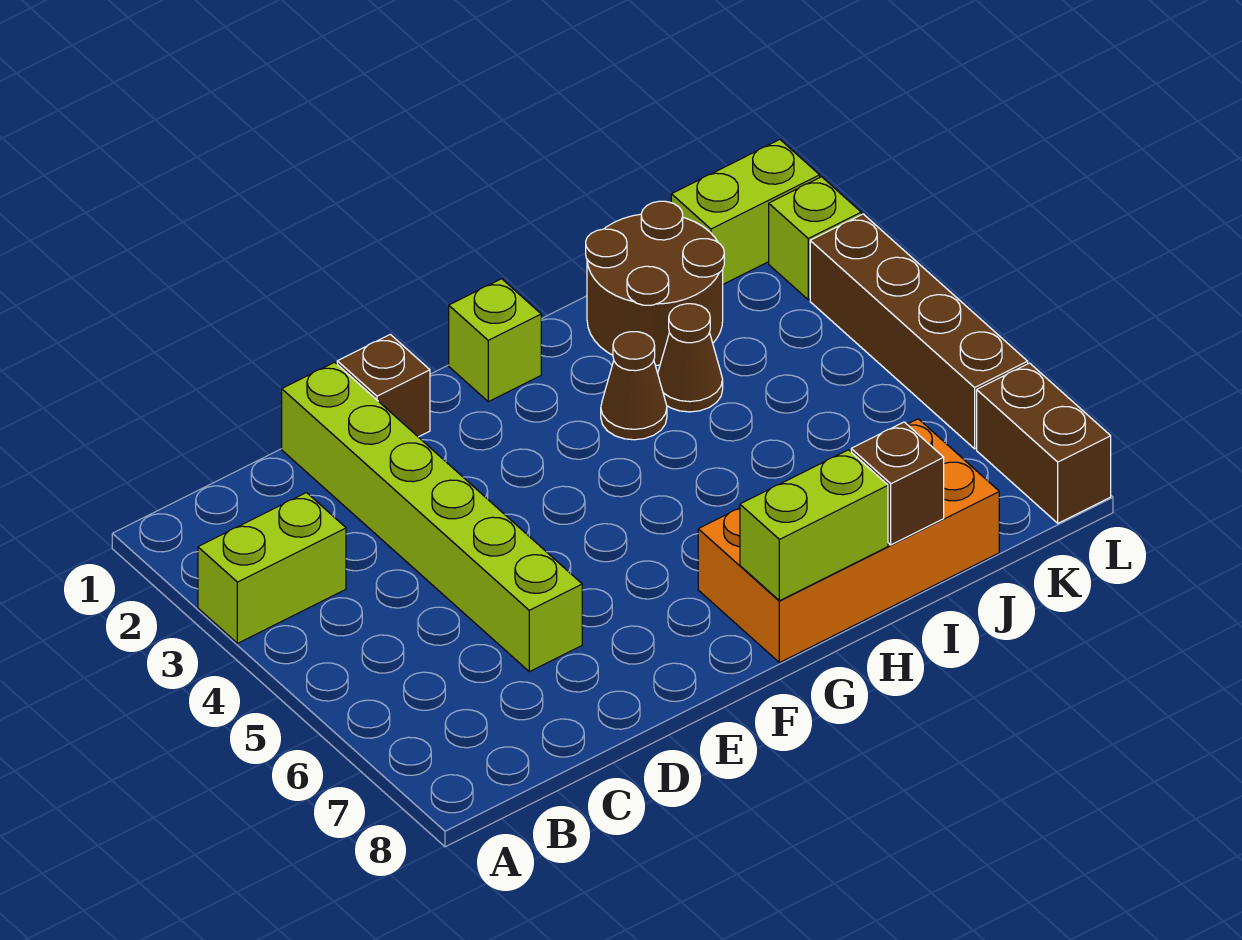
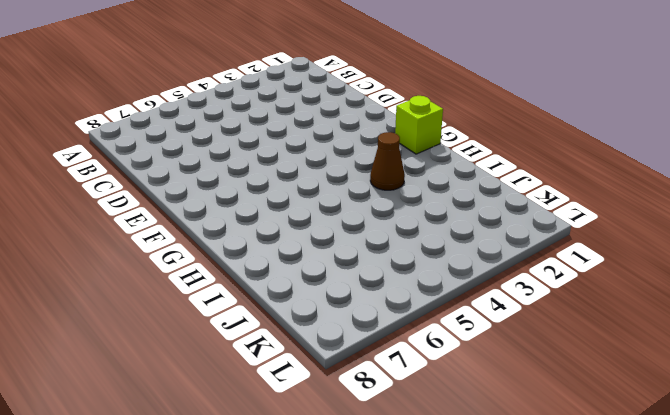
none -> lime 1x2 brick [198,493,346,643]
none -> lime 1x6 brick [282,362,582,672]
none -> brown 1x1 brick [337,334,430,437]

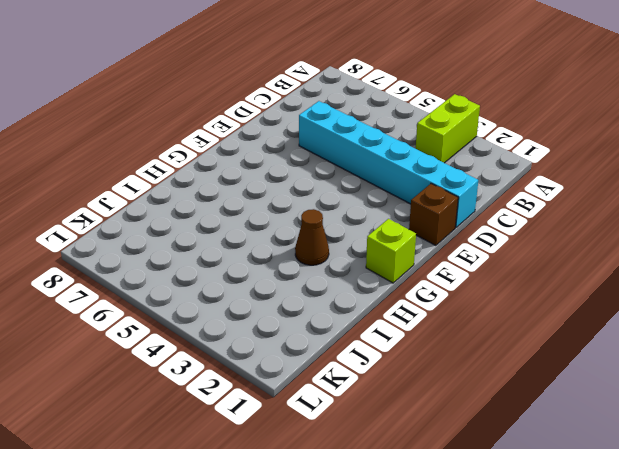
cyan 1x6 brick [299,101,478,227] -> lime 1x6 brick [282,362,582,672]
none -> orange 2x4 brick [698,419,999,663]
none -> brown 2x2 round brick [586,201,724,365]
none -> brown 1x1 cone [658,304,723,412]

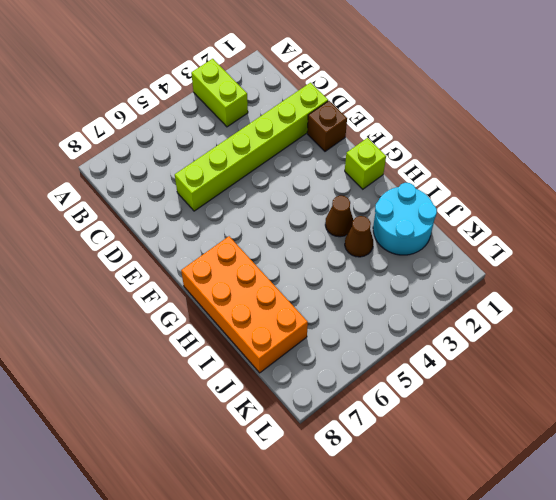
cyan 2x2 round brick [373,183,437,255] -> brown 2x2 round brick [586,201,724,365]
none -> lime 1x2 brick [671,140,820,284]
none -> lime 1x1 brick [769,177,861,300]
none -> brown 1x4 brick [810,214,1028,449]

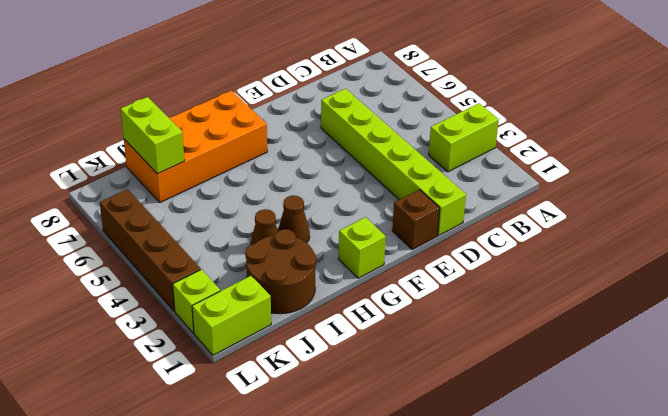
lime 1x2 brick [120,97,184,174] -> lime 1x2 brick turned to [740,450,888,601]
none -> brown 1x2 brick [977,363,1111,523]
none -> brown 1x1 brick [851,422,944,545]

